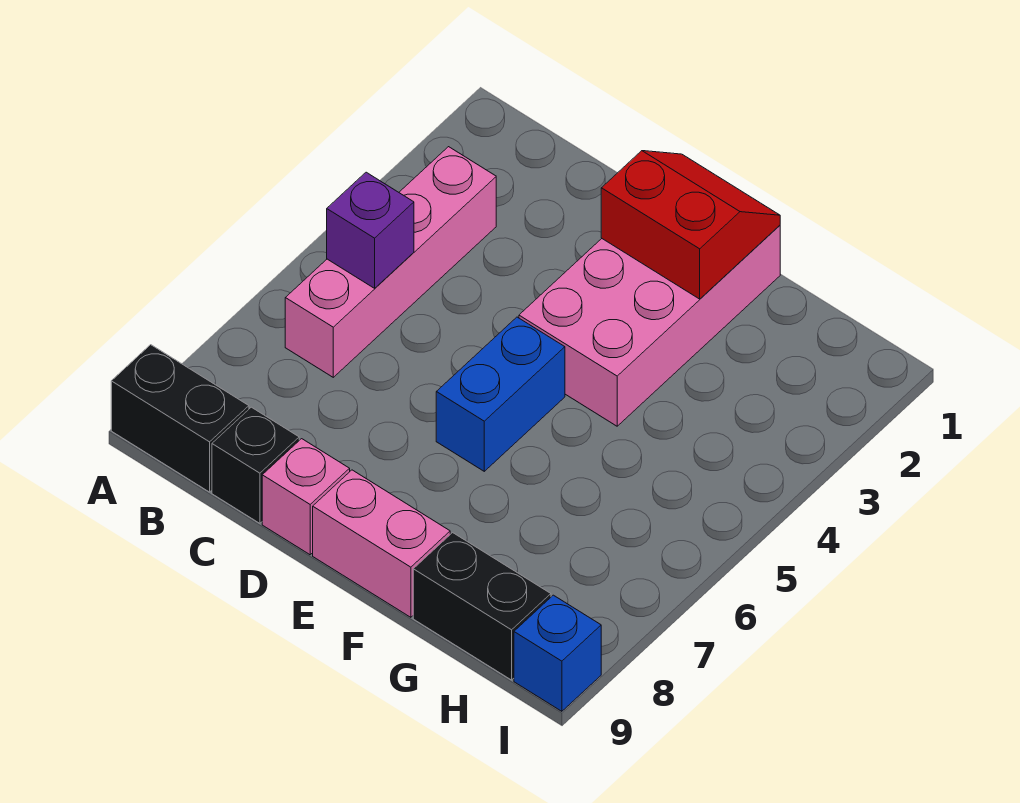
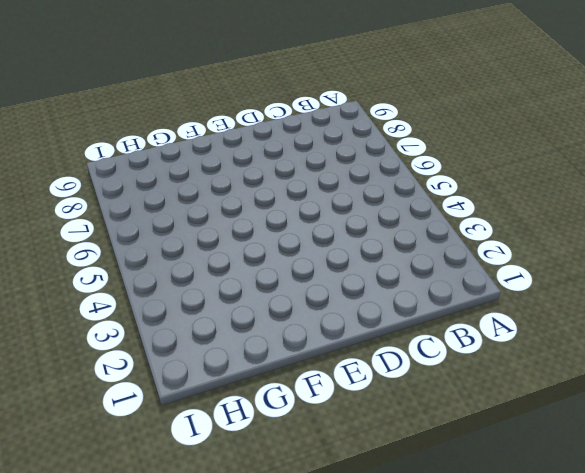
none -> black 1x2 brick [111,345,249,492]
none -> pink 1x4 brick [285,147,496,377]

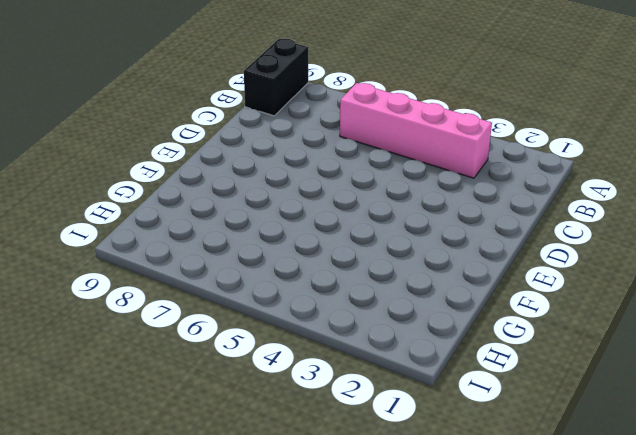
none -> black 1x1 brick [212,407,299,523]
none -> pink 1x1 brick [262,439,350,555]

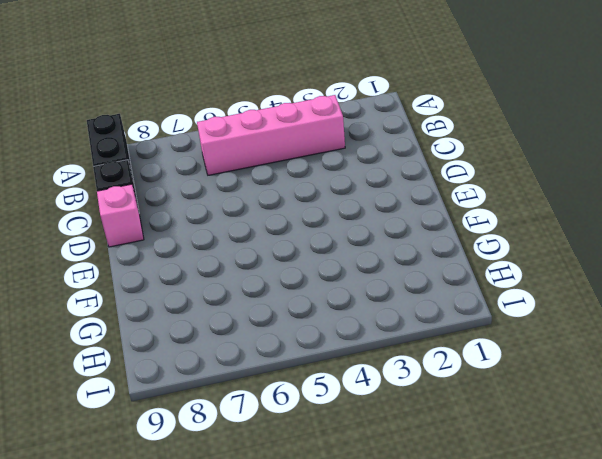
none -> pink 2x4 brick [519,225,780,426]
none -> blue 1x2 brick [436,317,565,471]

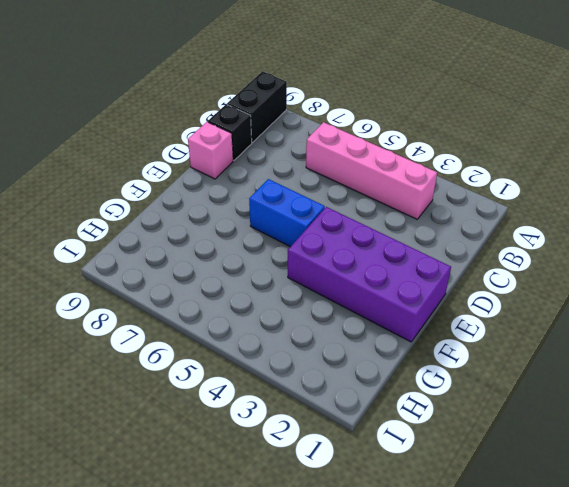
purple 2x4 brick [288,207,451,342] -> pink 2x4 brick [519,225,780,426]
none -> pink 1x2 brick [313,470,450,617]
none -> black 1x2 brick [413,533,551,680]

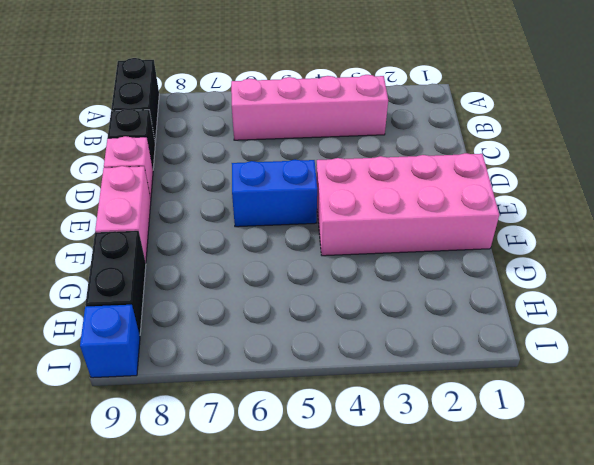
none -> purple 1x1 brick [327,172,414,288]
none -> red 2x2 slope [601,151,780,299]

